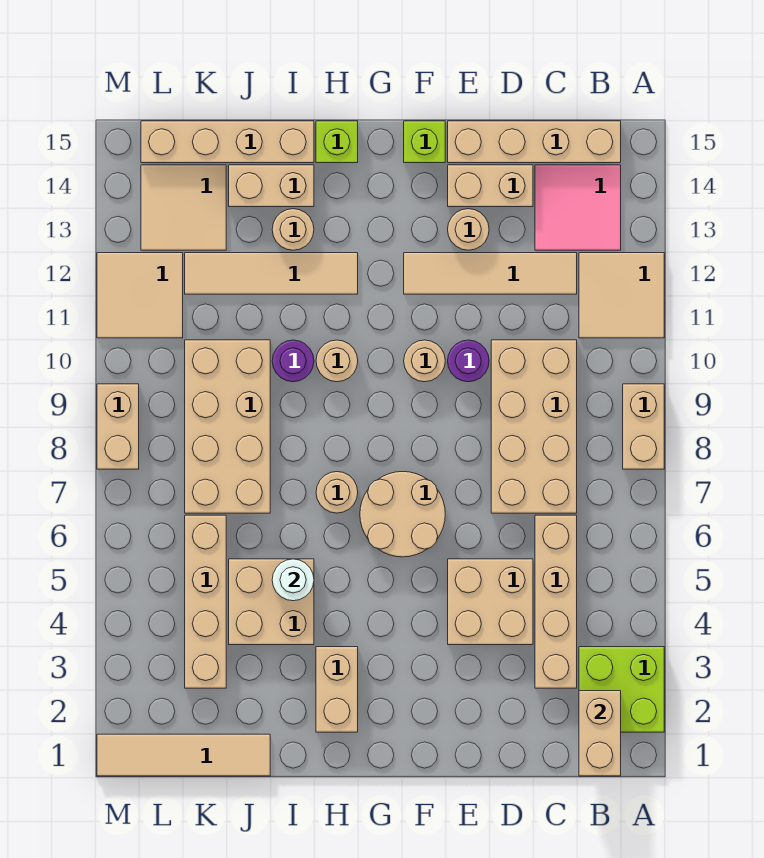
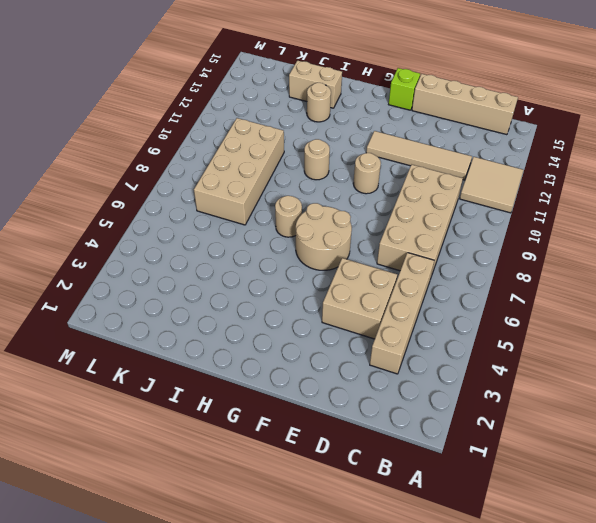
none -> lime 2x2 brick [579,647,664,732]
none -> tan 1x2 brick [623,384,664,469]
none -> pink 2x2 tile [535,165,621,250]
none -> tan 1x2 brick [448,165,533,207]

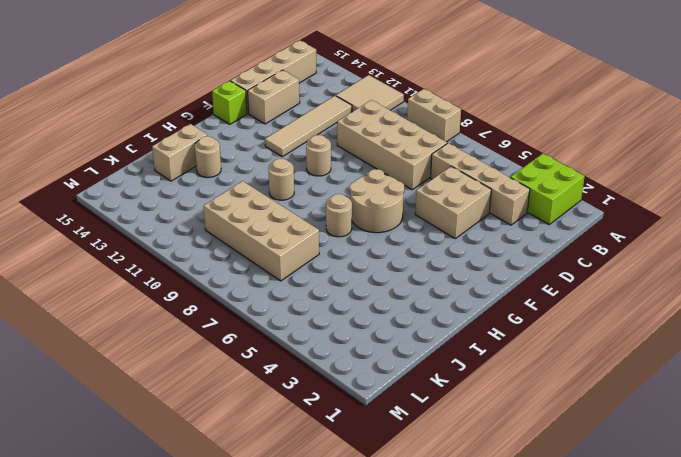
none -> pink 2x2 tile [535,165,621,250]
none -> purple 1x1 round brick [448,340,489,382]
none -> tan 1x1 round brick [448,209,489,250]
none -> tan 1x2 brick [316,647,358,732]

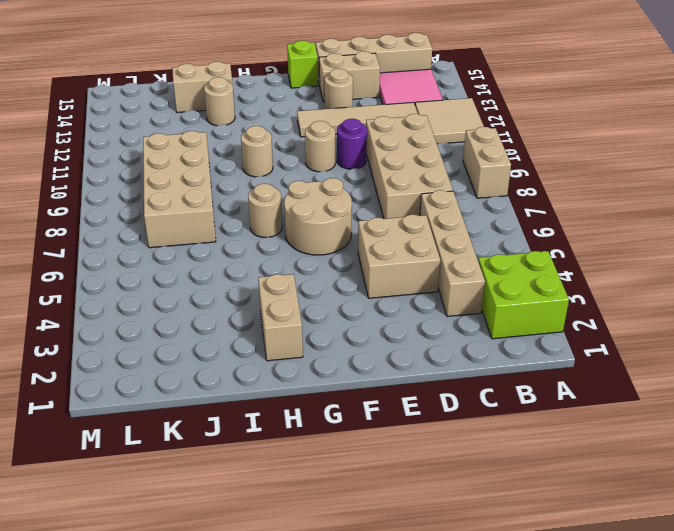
none -> tan 1x4 tile [185,253,358,294]
none -> lime 1x1 brick [316,121,358,163]
none -> tan 2x2 brick [229,559,314,645]
none -> purple 1x1 round brick [272,340,314,382]

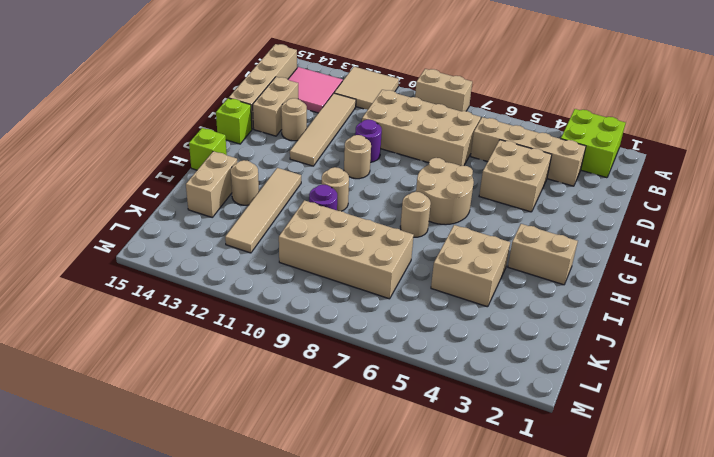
none -> tan 1x4 brick [141,121,314,163]
none -> tan 1x4 tile [97,734,270,776]
none -> tan 1x4 brick [185,515,226,688]
none -> tan 2x2 tile [141,165,226,250]

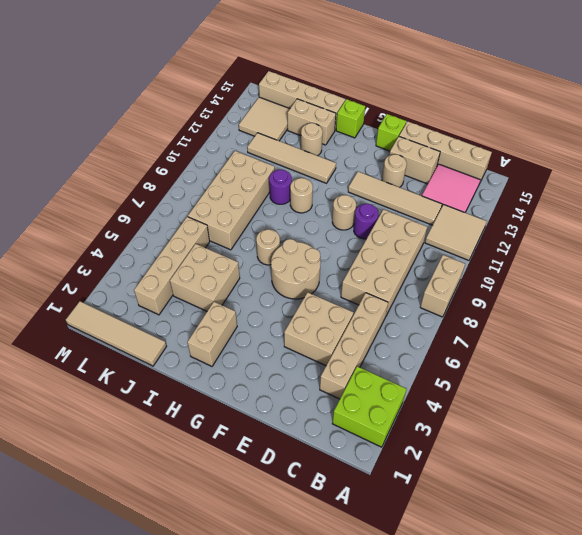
none -> tan 2x2 tile [97,253,183,338]
none -> tan 1x2 brick [97,384,139,469]
none -> tan 1x2 brick [579,691,621,776]
none -> white 1x1 round brick [272,559,314,601]

